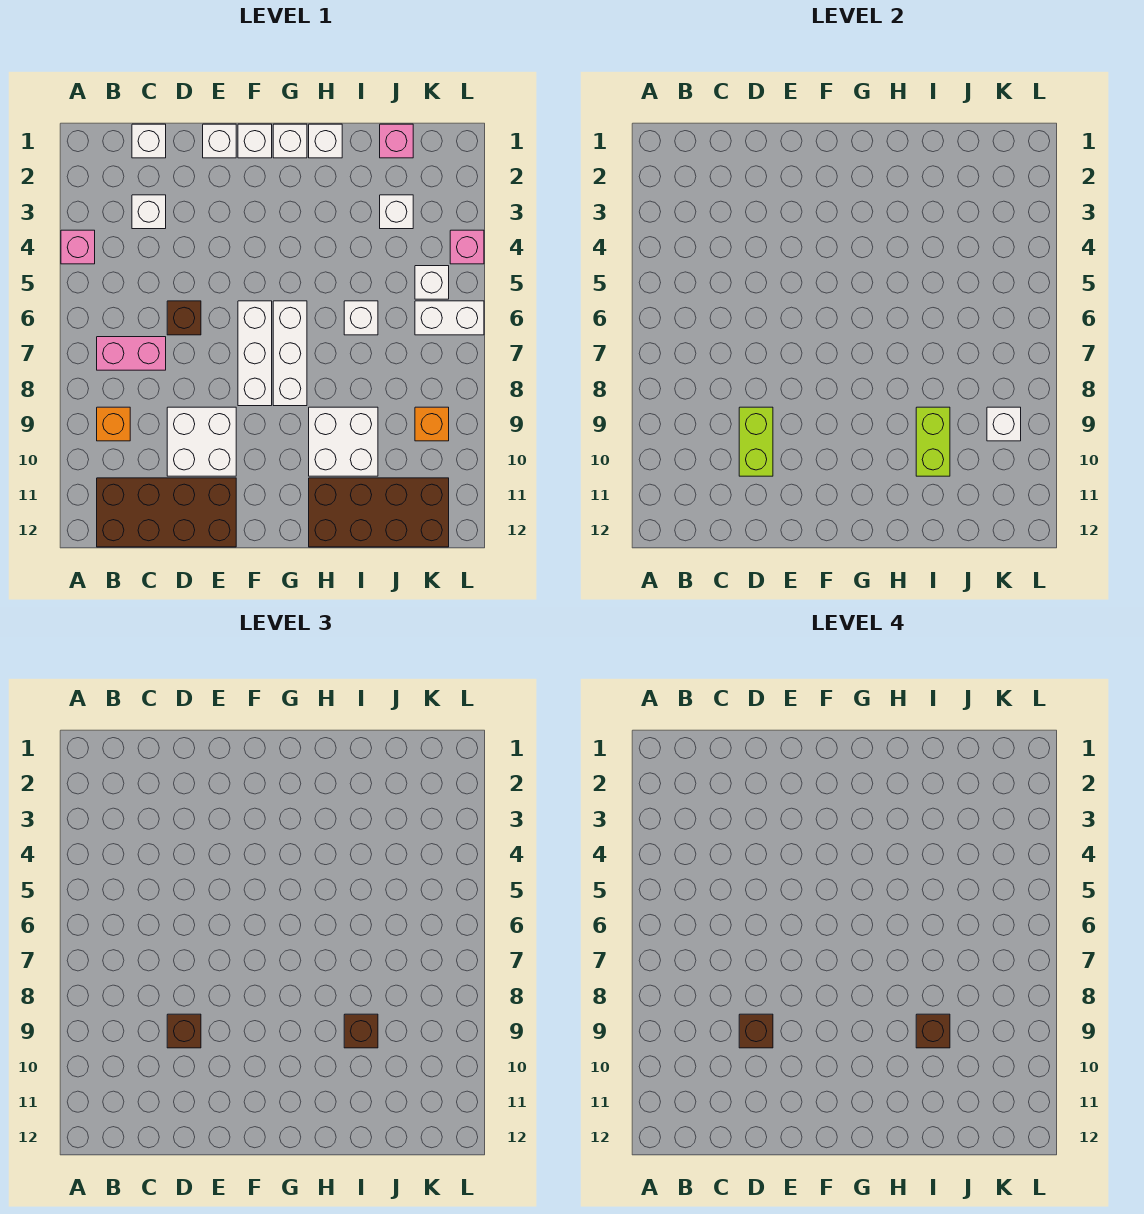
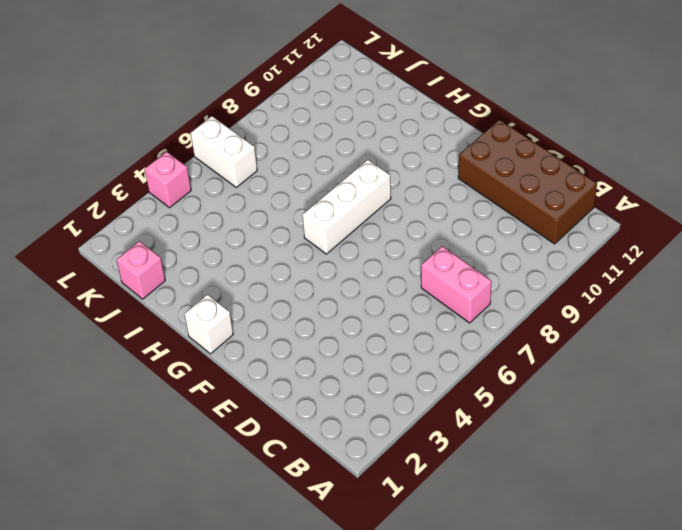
none -> pink 1x1 brick [61,230,95,264]
none -> orange 1x1 brick [97,407,130,441]
none -> white 1x1 brick [132,124,166,158]
none -> white 1x1 brick [132,195,166,229]

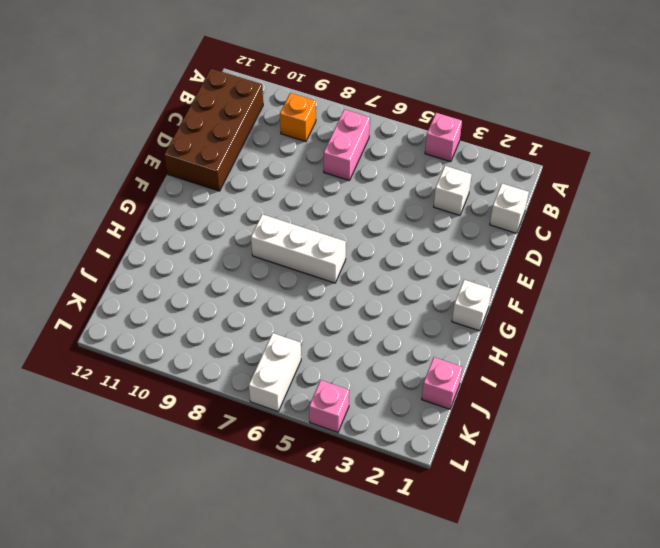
none -> brown 1x1 brick [167,301,201,335]
none -> white 2x2 brick [167,407,236,476]
none -> white 1x1 brick [203,124,236,158]
none -> white 1x1 brick [238,124,272,158]

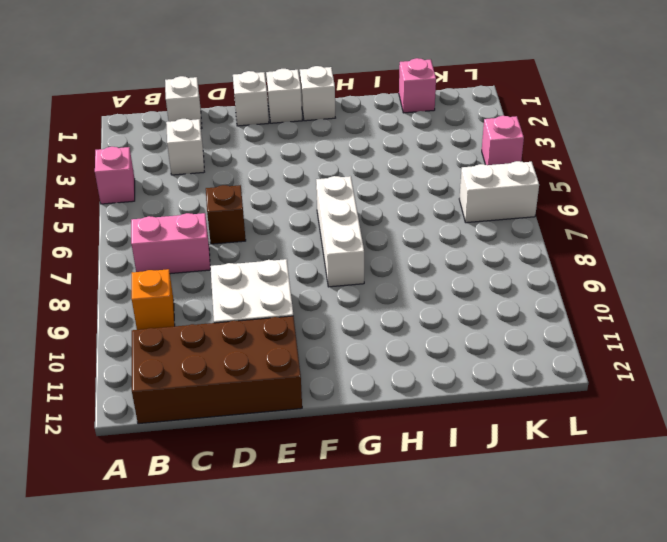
none -> white 1x3 brick [238,301,272,406]
none -> white 1x1 brick [309,124,342,158]
none -> white 2x2 brick [309,407,378,476]
none -> brown 2x4 brick [309,478,449,547]

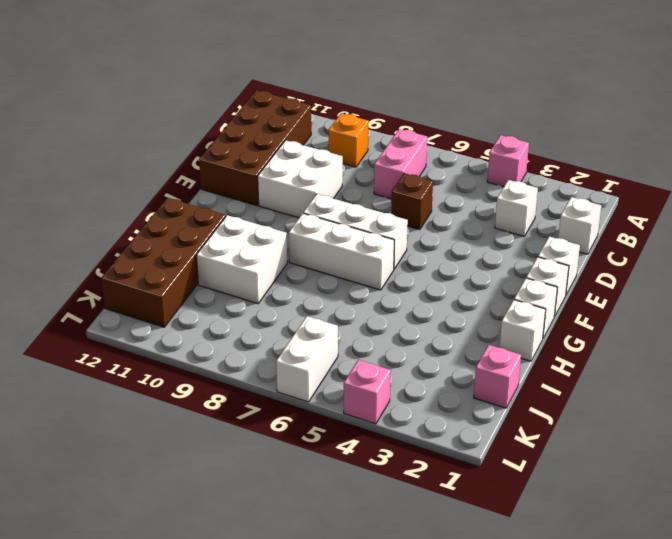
none -> white 1x1 brick [344,301,378,335]
none -> white 1x1 brick [380,195,413,229]
none -> white 1x1 brick [415,266,449,299]
none -> orange 1x1 brick [415,407,449,441]

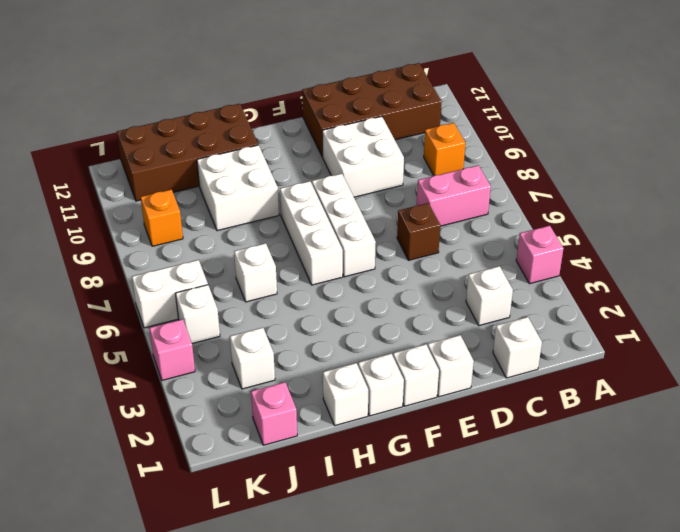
none -> lime 1x2 brick [739,407,773,476]
none -> lime 1x2 brick [916,407,950,476]
none -> white 1x1 brick [987,407,1021,441]
none -> brown 1x1 brick [167,1014,201,1048]

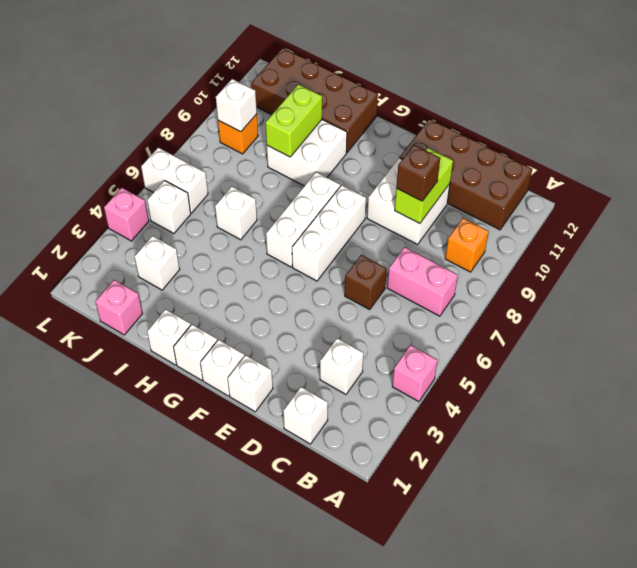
none -> brown 1x1 brick [344,1014,378,1048]
none -> brown 1x1 brick [739,1014,773,1048]
none -> brown 1x1 brick [916,1014,950,1048]

